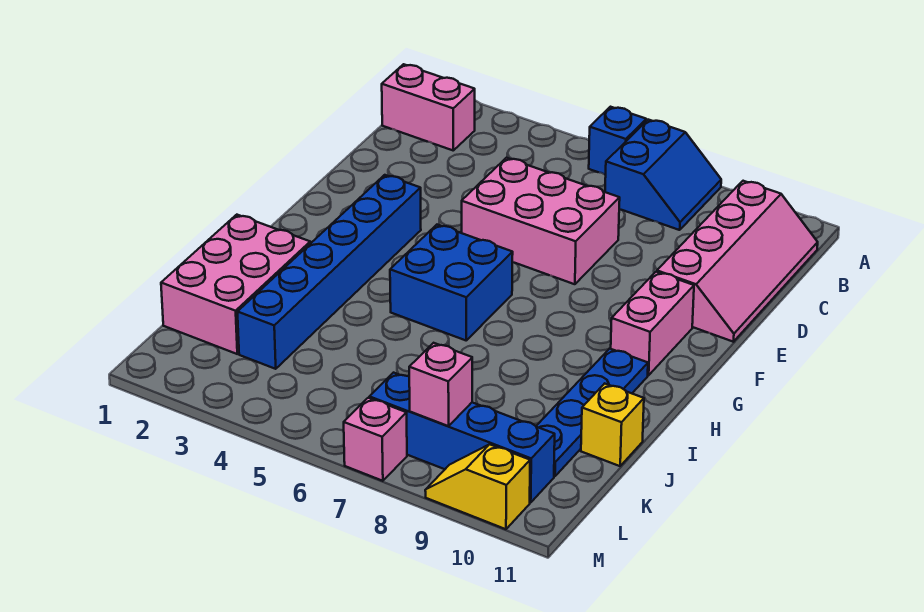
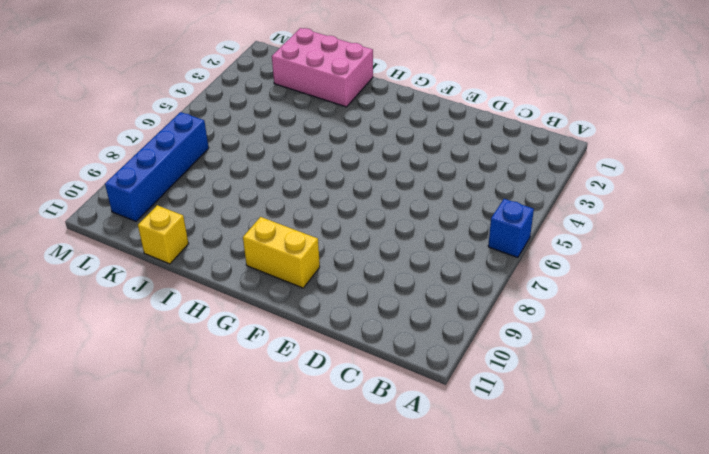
yellow 1x2 brick [243,217,320,288] -> pink 1x2 brick [611,272,694,375]
none -> blue 2x2 slope [605,120,721,230]
none -> pink 1x2 brick [382,64,475,150]
none -> pink 2x4 slope [657,181,818,342]

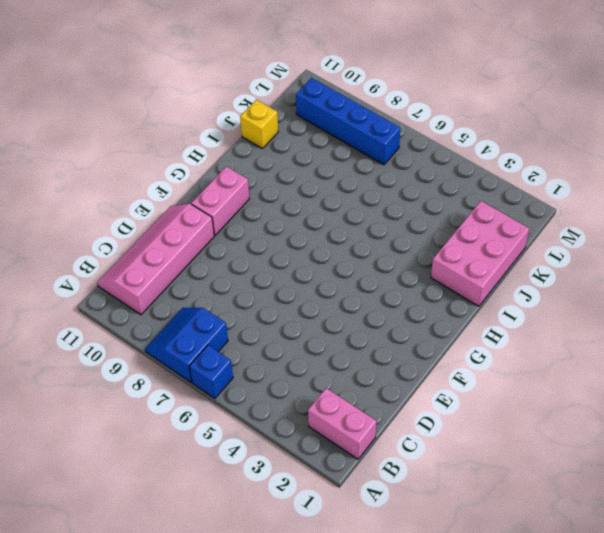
none -> pink 2x3 brick [462,158,620,284]
none -> blue 1x6 brick [237,175,421,369]
none -> blue 2x2 brick [390,225,513,340]

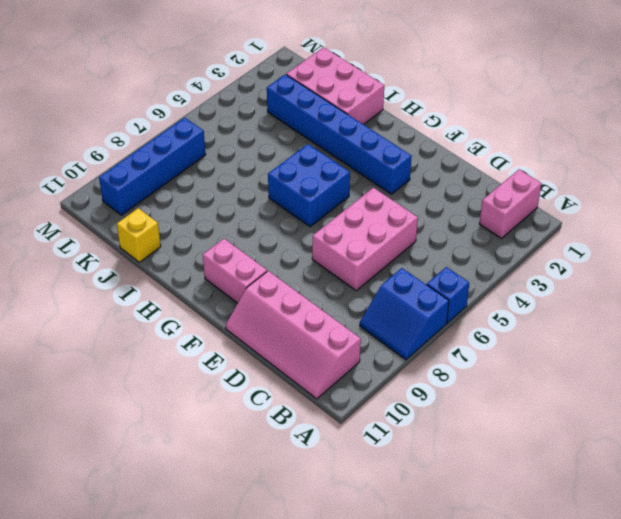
none -> blue 1x4 plate [536,349,648,476]
none -> pink 1x1 brick [344,398,407,481]
none -> yellow 1x2 slope [425,444,530,529]

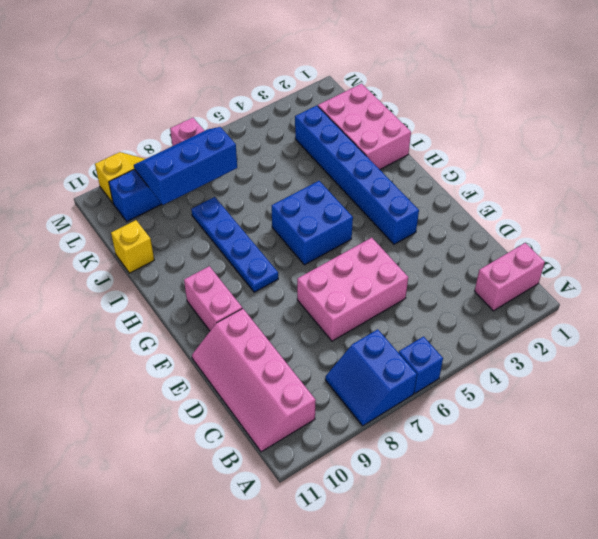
blue 1x4 plate [191,197,278,292] -> blue 1x4 plate moved to [536,349,648,476]
blue 2x3 slope [134,127,237,205] -> pink 1x1 brick [409,343,472,426]

